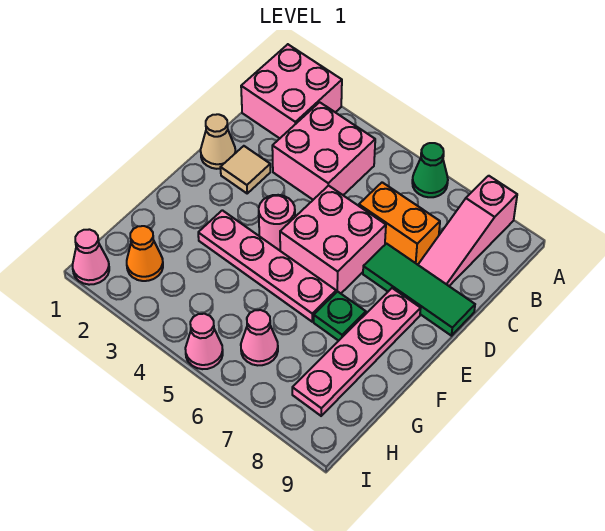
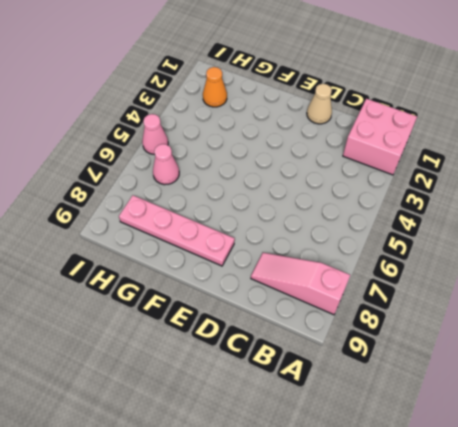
none -> green 1x1 cone [412,143,448,197]
none -> pink 2x2 brick [272,102,375,200]
none -> orange 1x2 brick [359,182,440,265]

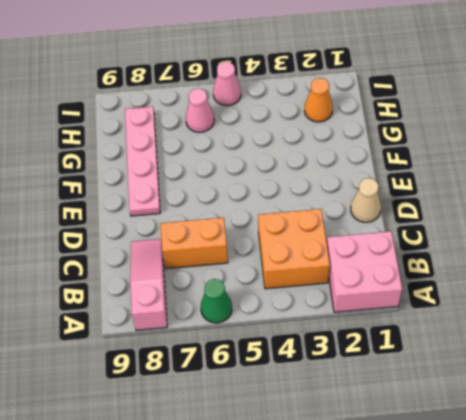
orange 2x2 brick [258,209,330,289] -> pink 2x2 brick [272,102,375,200]
none -> tan 1x1 tile [221,146,270,193]
none -> pink 2x2 brick [280,185,386,293]
none -> green 1x3 tile [363,244,475,336]

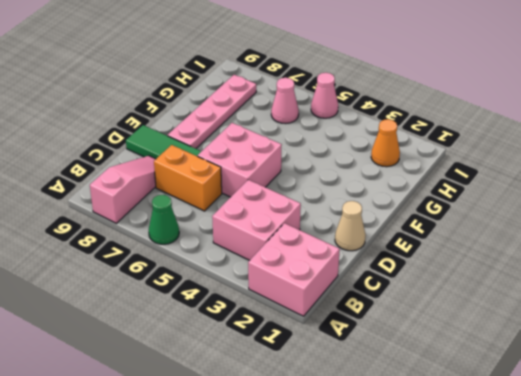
none -> tan 1x1 tile [221,146,270,193]
none -> pink 1x1 round brick [259,195,295,250]
none -> pink 1x4 plate [198,210,336,322]

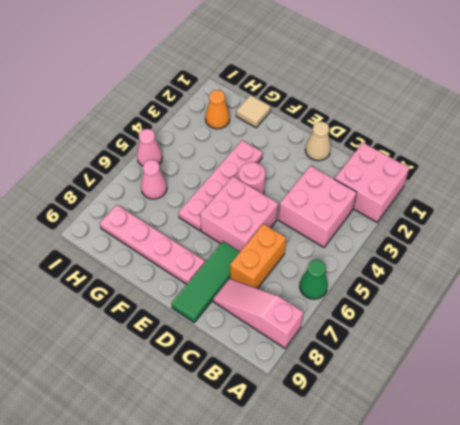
tan 1x1 tile [236,95,270,128] -> tan 1x1 tile moved to [221,146,270,193]
none -> green 1x1 plate [314,291,366,341]
none -> pink 1x1 cone [73,229,109,285]

